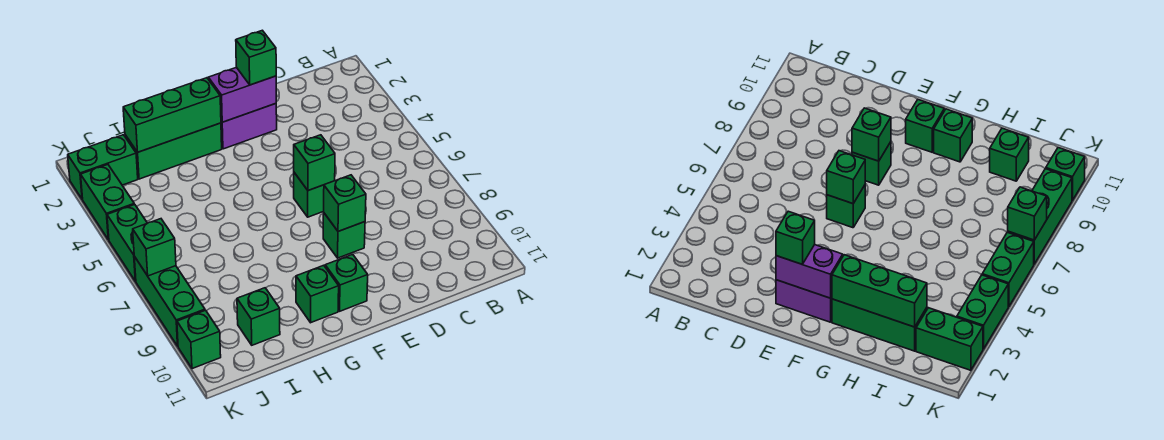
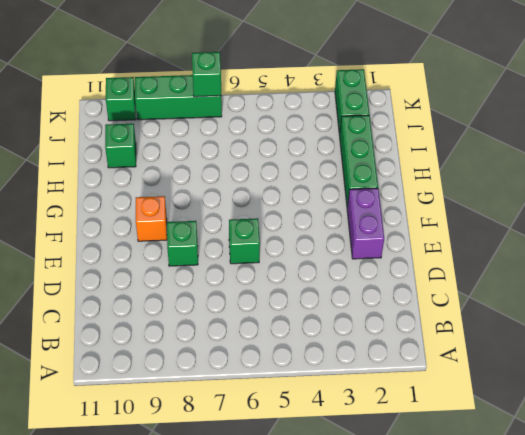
orange 1x1 brick [136,196,167,241] -> none
none -> green 1x1 brick [325,254,368,311]
none -> green 1x1 brick [296,265,339,323]
none -> green 1x2 brick [81,165,134,240]

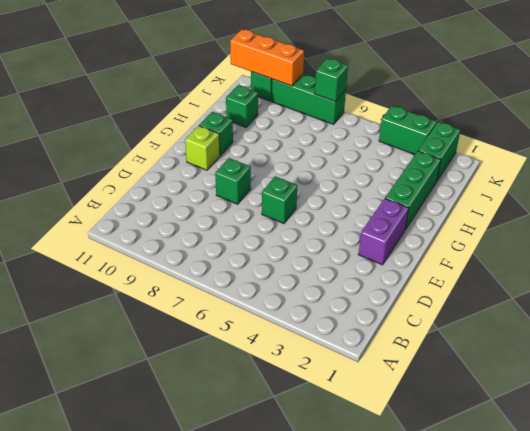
lime 1x1 brick [185,126,220,170] -> green 1x1 brick [325,254,368,311]
orange 1x3 brick [230,29,304,86] -> none
none -> green 1x2 brick [107,204,147,281]
none -> purple 1x2 brick [208,67,276,122]
none -> green 1x1 brick [294,135,335,190]

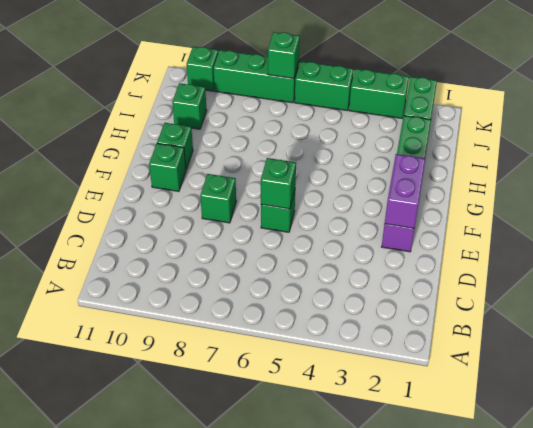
none -> green 1x1 brick [324,175,366,231]
none -> green 1x3 brick [123,78,221,152]
none -> green 1x1 brick [236,30,276,85]

